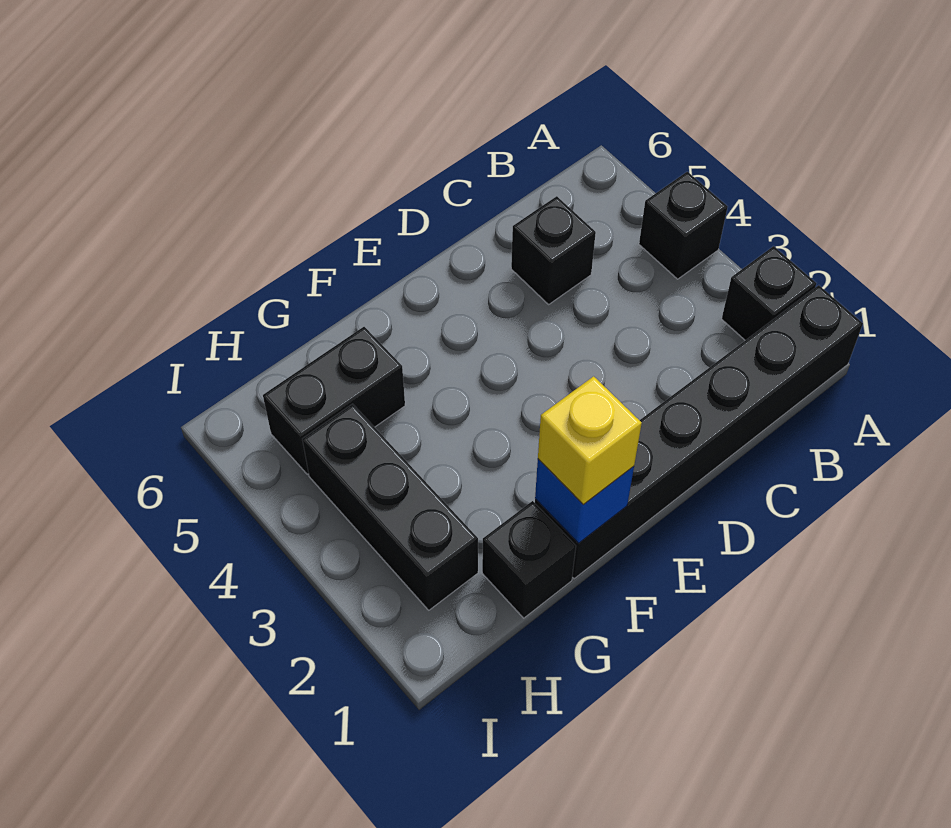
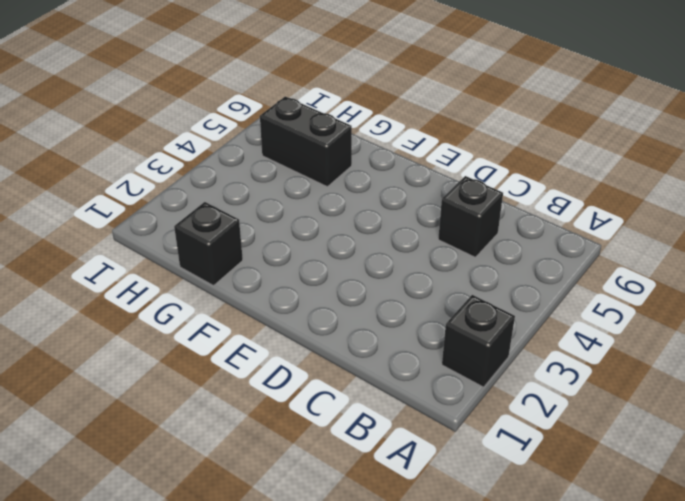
none -> black 1x6 brick [535,285,863,579]
none -> black 1x1 brick [639,172,728,279]

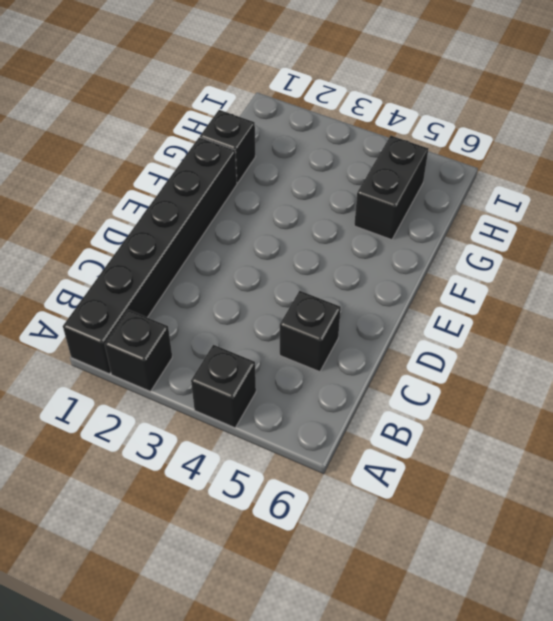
none -> black 1x3 brick [302,404,478,610]
none -> blue 1x1 brick [535,459,634,543]

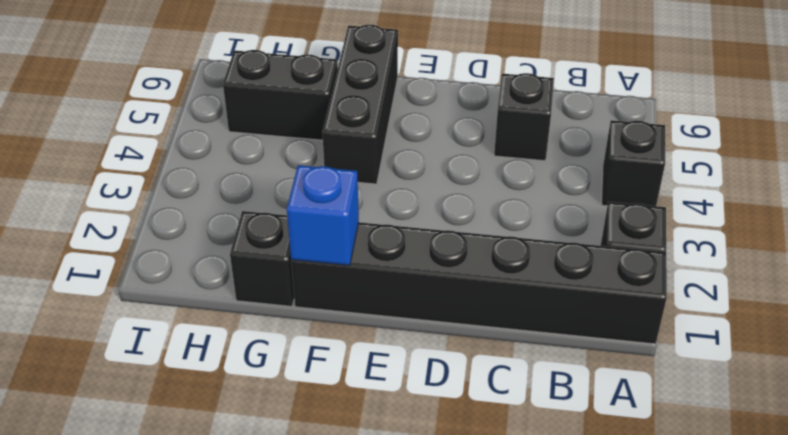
black 1x3 brick [322,25,398,184] -> black 1x3 brick moved to [302,404,478,610]
none -> yellow 1x1 brick [538,376,642,505]

